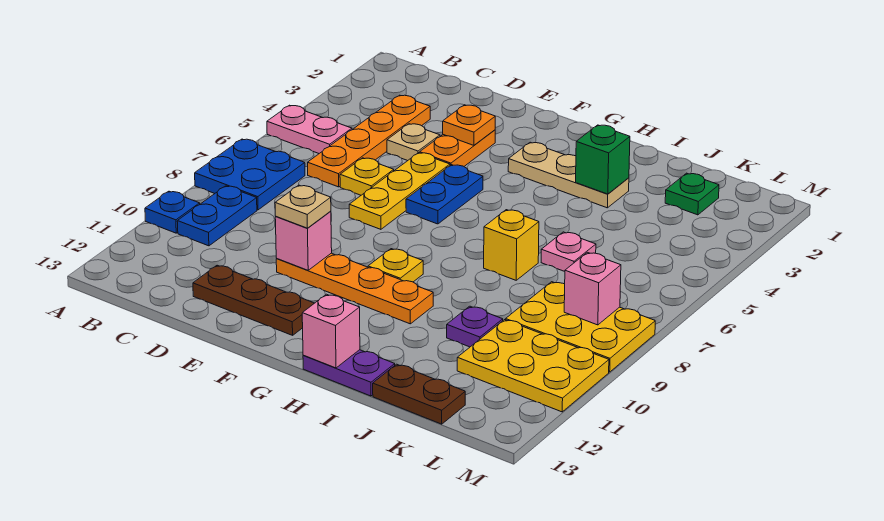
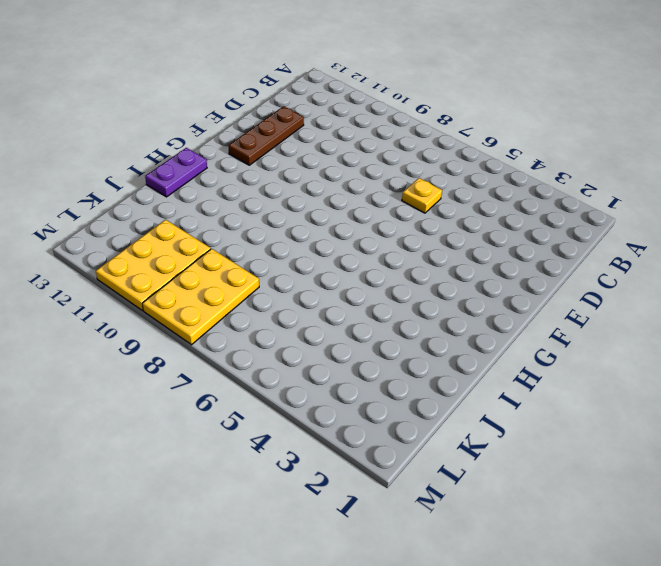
none -> pink 1x2 plate [267,105,352,153]
none -> blue 2x2 plate [195,139,305,210]
none -> blue 1x1 plate [145,191,200,233]

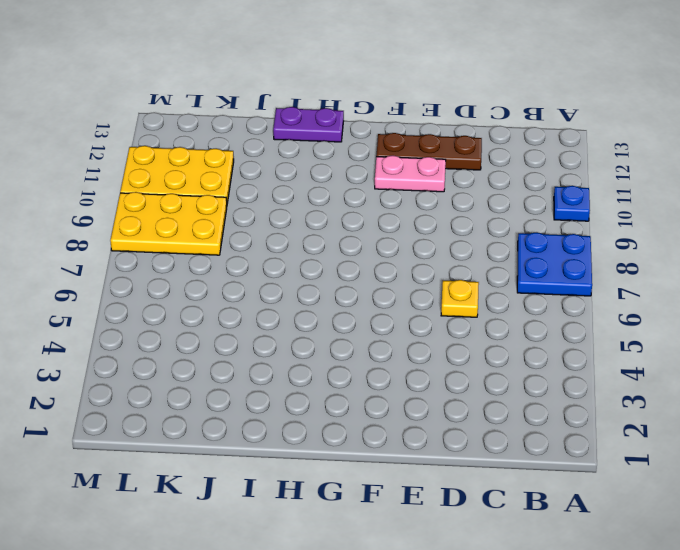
pink 1x2 plate [375,156,446,192] -> pink 1x2 plate moved to [267,105,352,153]
none -> blue 1x2 plate [177,186,257,246]
none -> orange 1x4 plate [308,95,430,187]
none -> tan 1x1 plate [387,124,440,161]

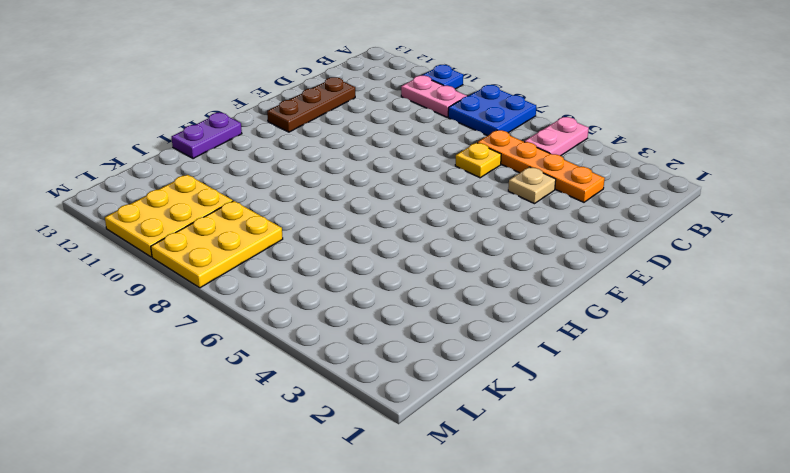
pink 1x2 plate [401,76,467,117] -> blue 1x2 plate [177,186,257,246]
none -> orange 1x2 plate [420,130,495,166]
none -> yellow 1x3 plate [349,153,450,229]
none -> orange 1x4 plate [276,253,433,324]

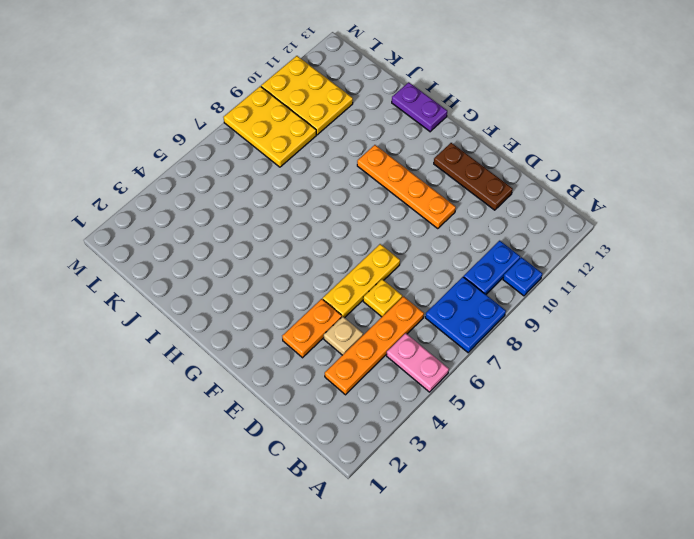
none -> blue 1x2 plate [406,165,483,224]
none -> tan 1x3 plate [508,142,629,208]
none -> yellow 1x1 plate [368,249,423,282]

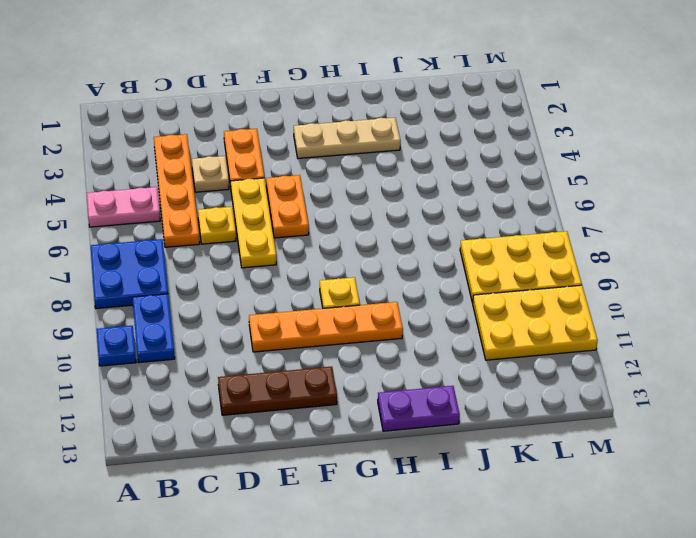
orange 1x2 plate [266,175,309,238] -> blue 1x2 plate [406,165,483,224]
none -> yellow 1x1 brick [484,210,539,280]
none -> pink 1x1 plate [541,232,596,271]
none -> purple 1x1 plate [447,306,503,347]

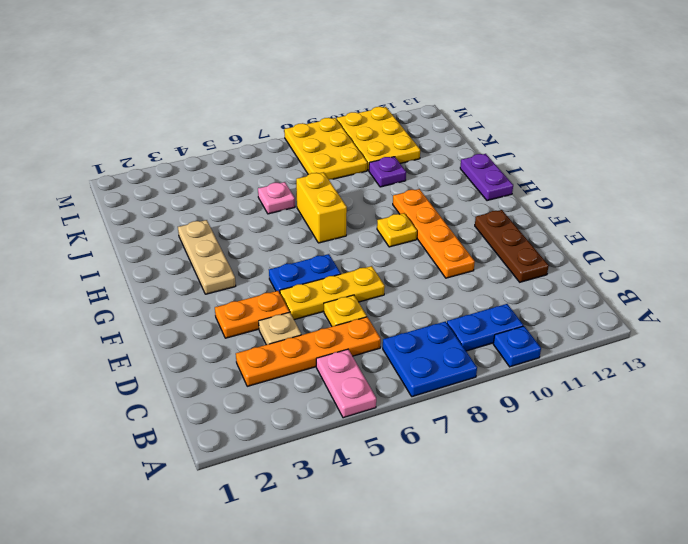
yellow 1x2 brick [296,172,347,243] -> yellow 1x1 brick [484,210,539,280]
none -> brown 1x2 plate [373,364,465,424]
none -> green 1x1 plate [665,173,719,215]
none -> orange 1x1 plate [443,105,495,145]

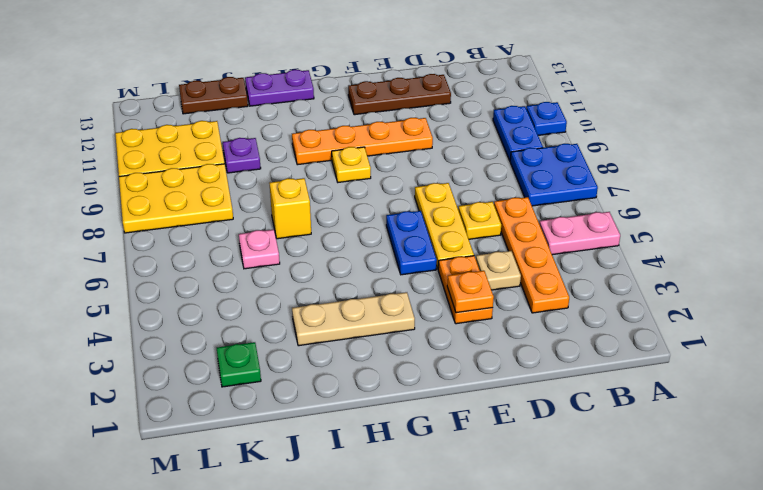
none -> pink 1x1 brick [275,211,332,270]
none -> pink 1x1 brick [302,294,360,368]
none -> green 1x1 brick [576,125,630,194]

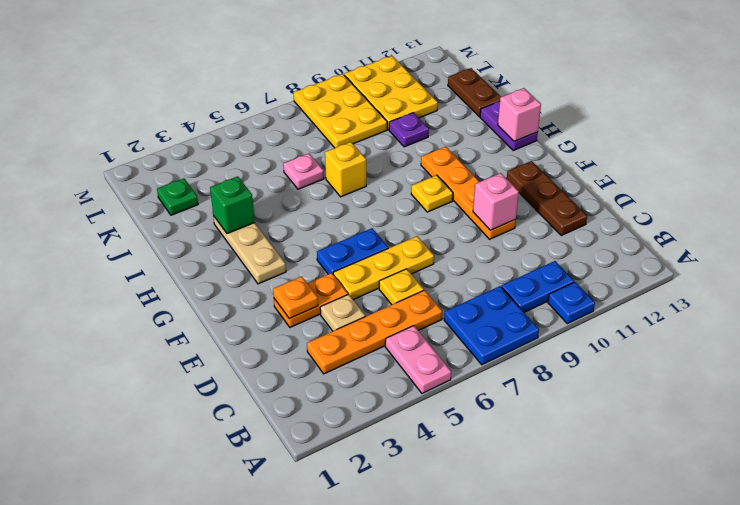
none -> pink 1x1 brick [564,252,621,325]
none -> tan 1x1 plate [275,185,331,228]

